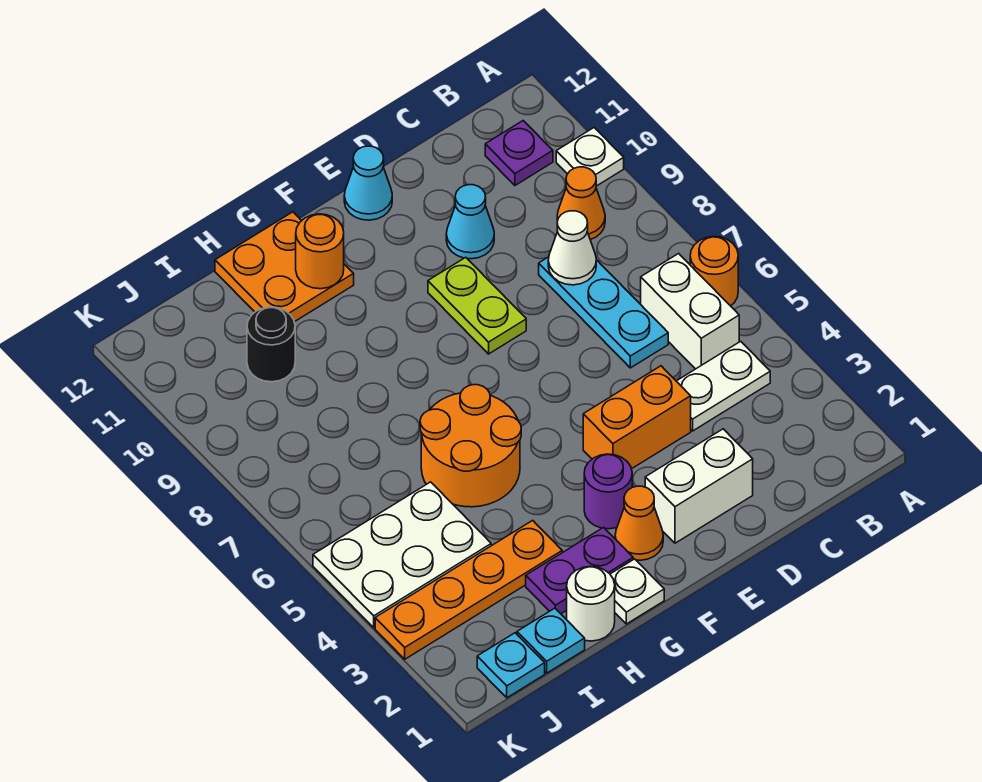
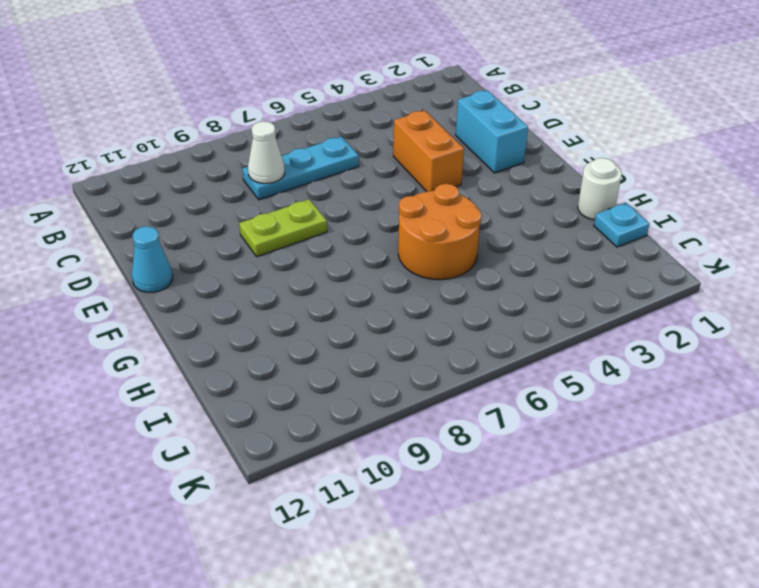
cyan 1x2 brick [456,90,528,173] -> white 1x2 brick [645,429,753,543]
none -> orange 1x1 round brick [690,237,738,306]
none -> white 1x1 plate [556,128,624,186]
none -> white 1x2 plate [677,341,770,431]

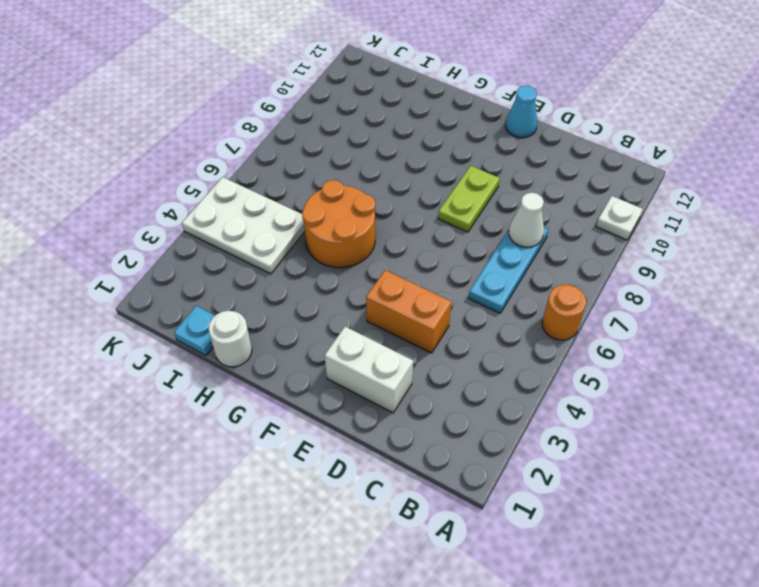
none -> white 1x2 plate [677,341,770,431]
none -> white 1x2 brick [641,254,739,369]
none -> orange 1x1 cone [557,167,605,240]

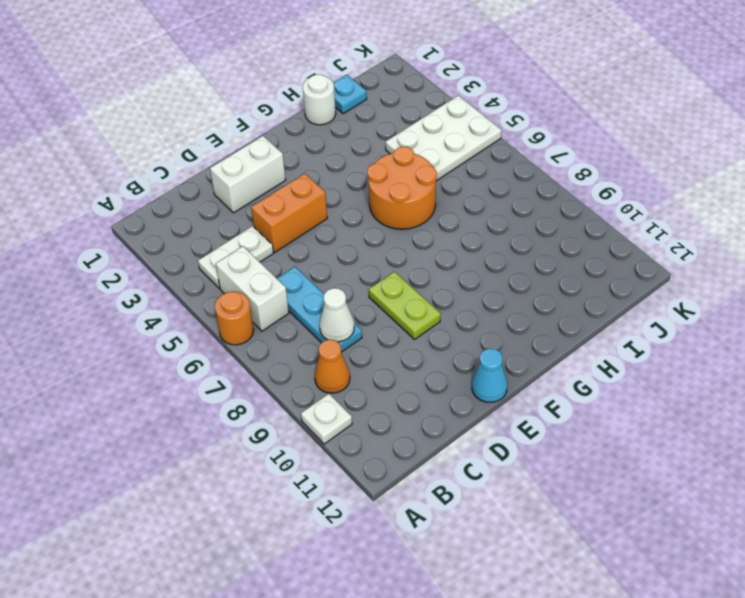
none -> purple 1x1 plate [485,121,553,185]
none -> cyan 1x1 cone [446,185,494,259]
none -> orange 1x1 cone [615,486,663,560]

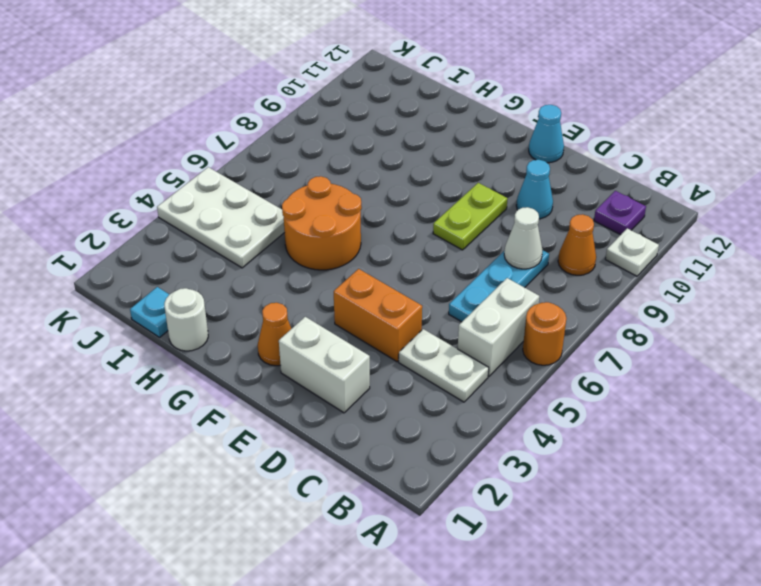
none -> purple 1x1 round brick [584,454,632,529]
none -> white 1x1 plate [610,559,664,624]
none -> purple 1x2 plate [526,527,633,614]

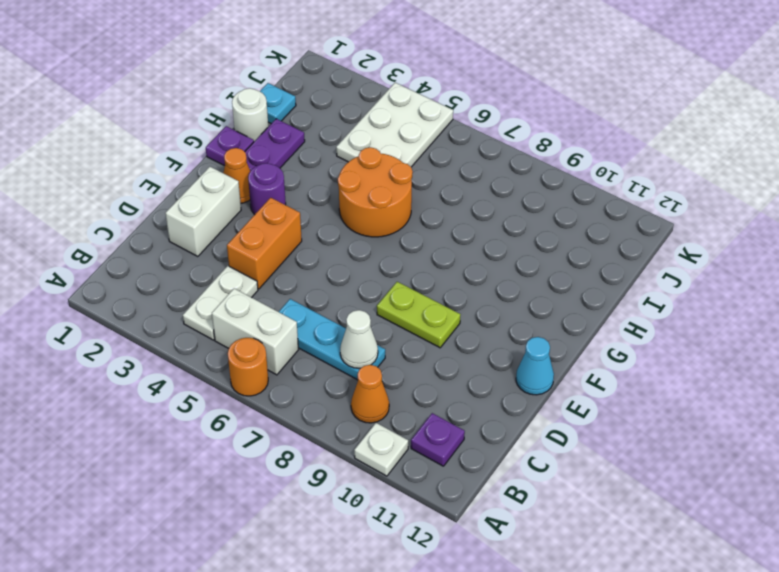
purple 1x1 plate [206,126,254,166] -> white 1x1 plate [610,559,664,624]
none -> cyan 1x1 cone [446,185,494,259]
none -> orange 2x2 plate [215,212,354,322]
none -> orange 1x4 plate [375,520,562,659]

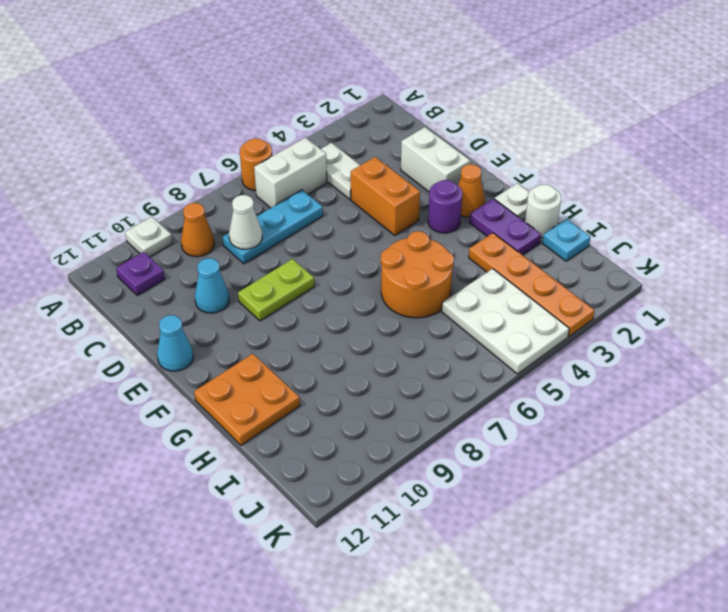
none -> black 1x1 round brick [247,307,295,382]
none -> cyan 1x1 plate [477,633,545,698]
none -> orange 1x1 round brick [296,214,344,289]

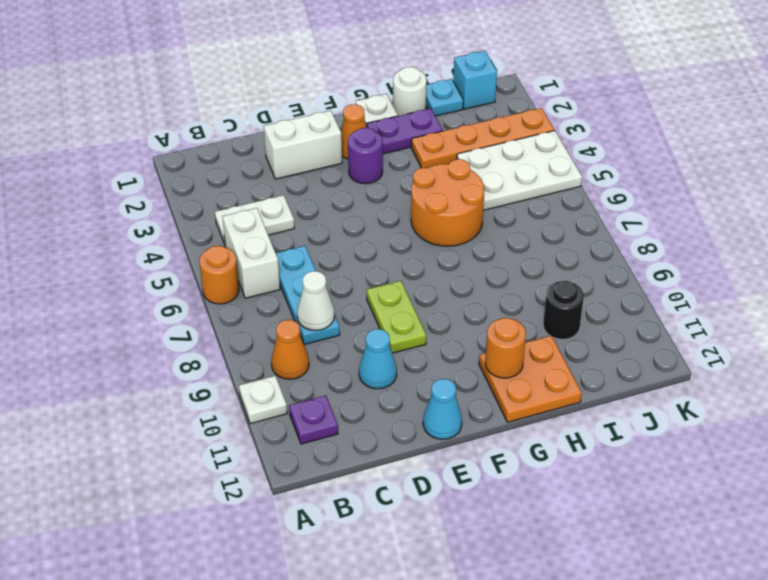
cyan 1x1 brick [453,51,497,109] -> cyan 1x1 plate [477,633,545,698]
none -> orange 1x2 brick [583,366,691,469]

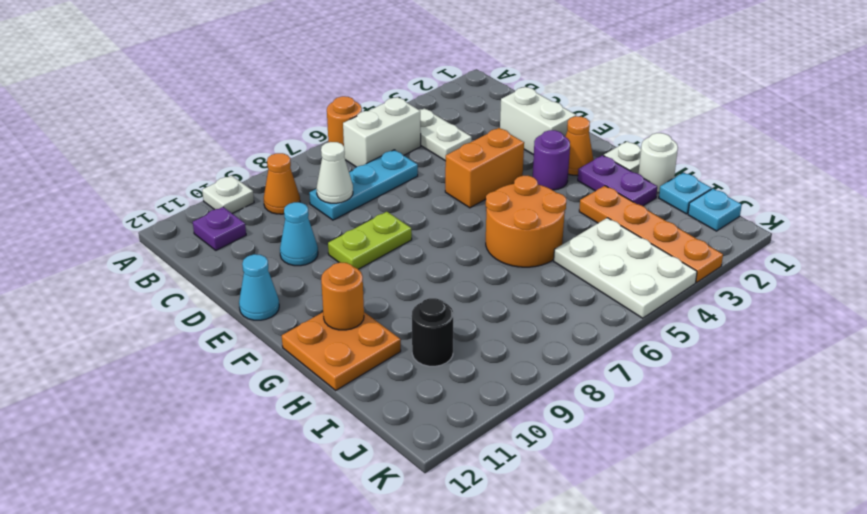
orange 1x2 brick [445,128,524,208] -> orange 1x2 brick turned to [583,366,691,469]

